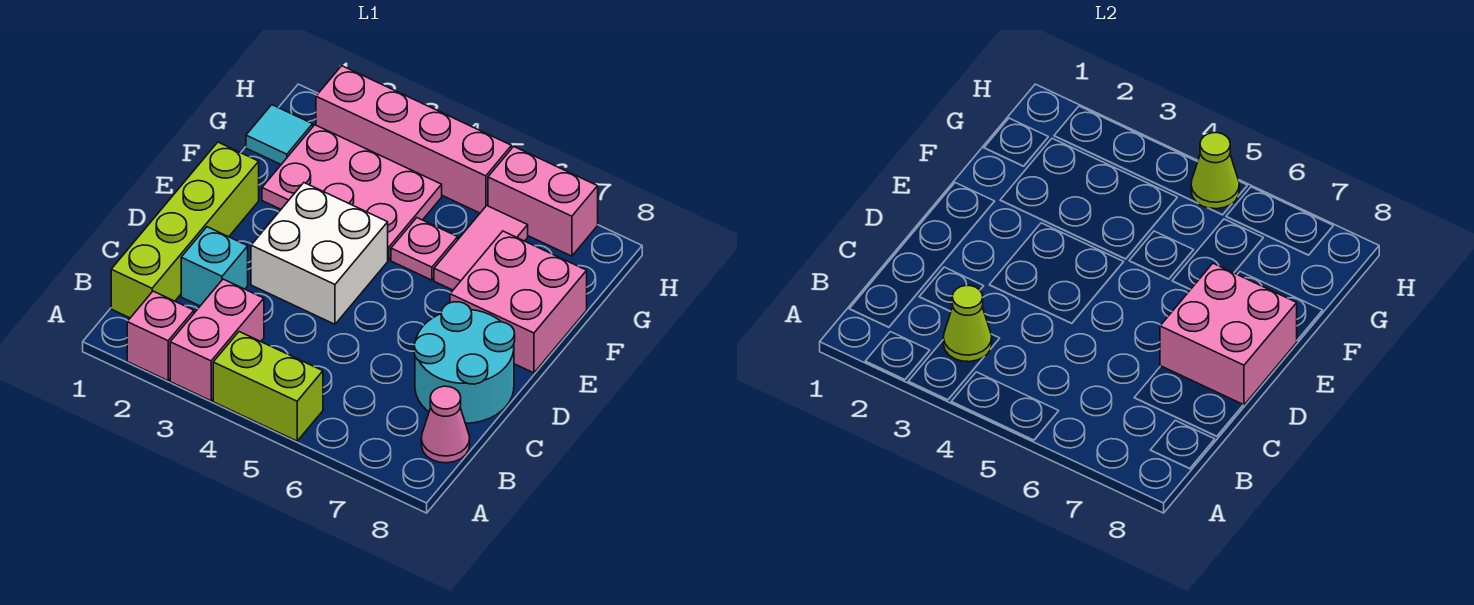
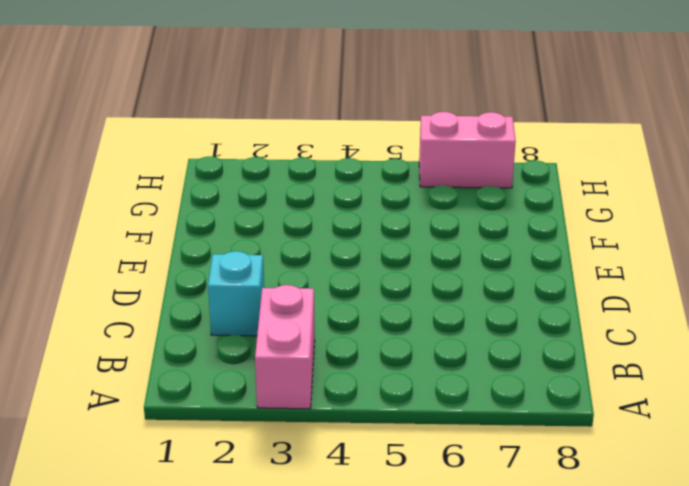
none -> pink 1x1 brick [127,291,194,380]
none -> lime 1x2 brick [213,332,323,441]
none -> lime 1x4 brick [111,142,259,318]

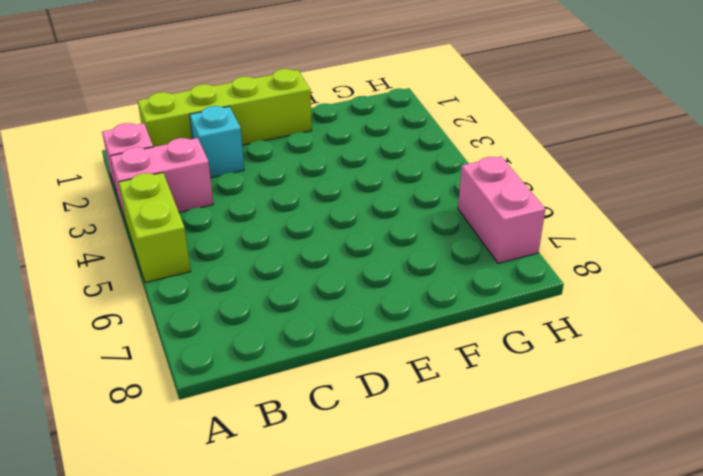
none -> pink 1x1 cone [421,386,470,463]
none -> cyan 2x2 round brick [414,302,515,423]
none -> white 2x2 brick [251,183,388,324]

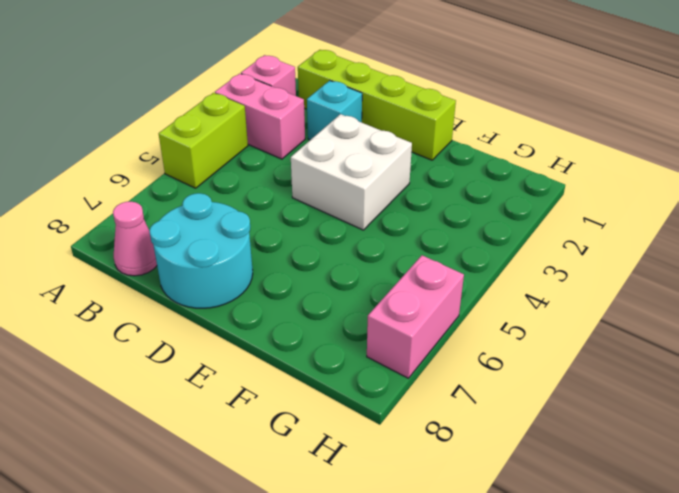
none -> pink 2x2 brick [450,231,587,373]
none -> pink 2x3 plate [262,125,442,260]
none -> pink 1x1 plate [391,218,458,280]

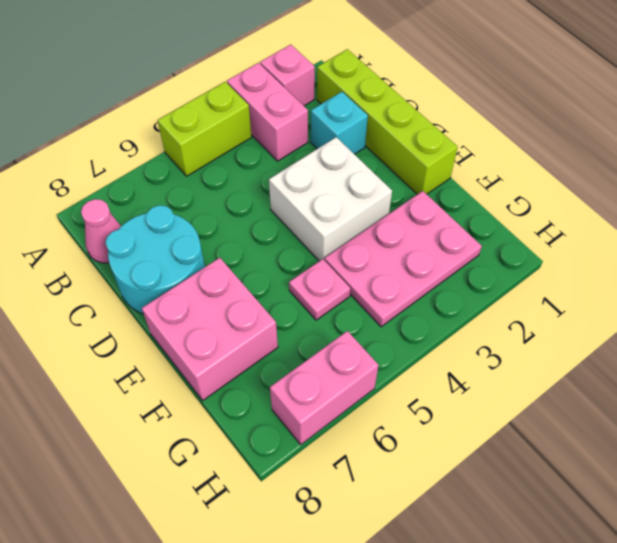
none -> pink 1x2 tile [434,206,528,290]
none -> cyan 1x1 tile [246,105,313,164]
none -> pink 1x4 brick [316,66,512,213]

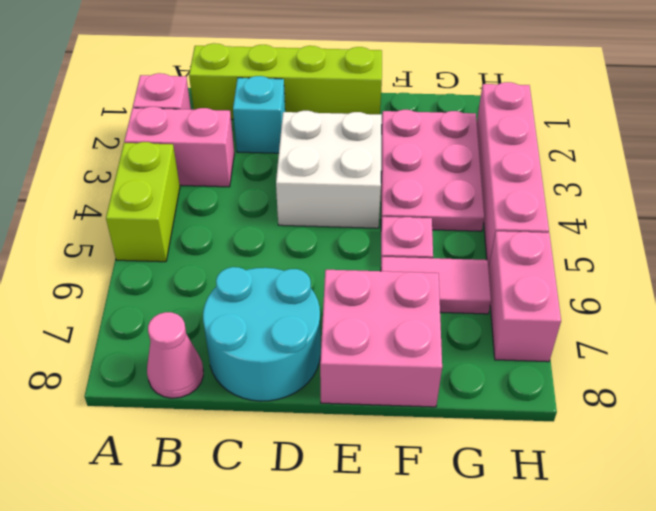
none -> cyan 1x1 tile [246,105,313,164]
none -> lime 1x1 cone [943,286,992,362]
none -> pink 2x2 brick [1160,263,1297,405]

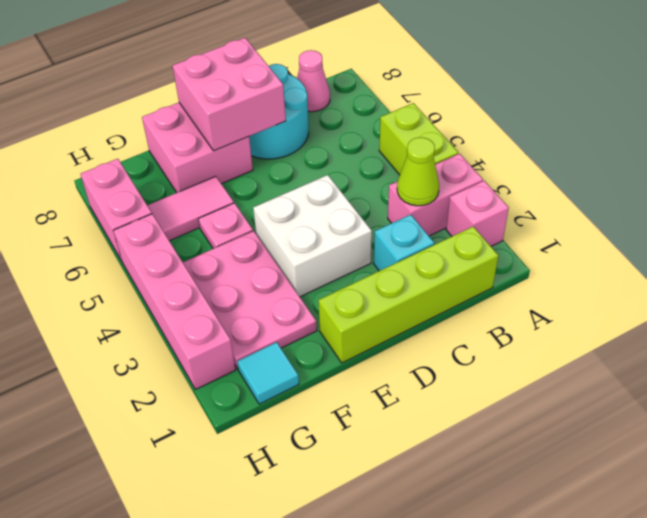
none -> lime 1x1 cone [1191,133,1239,209]

